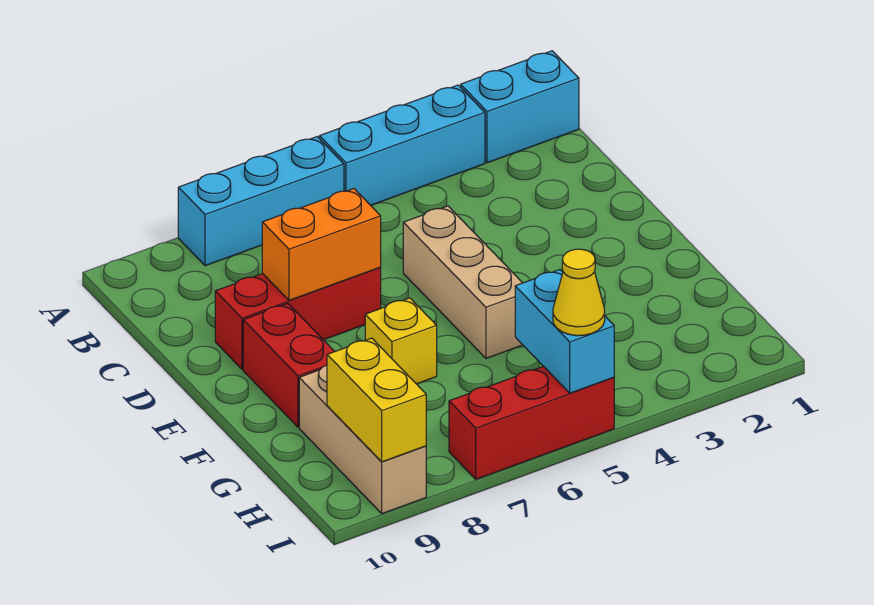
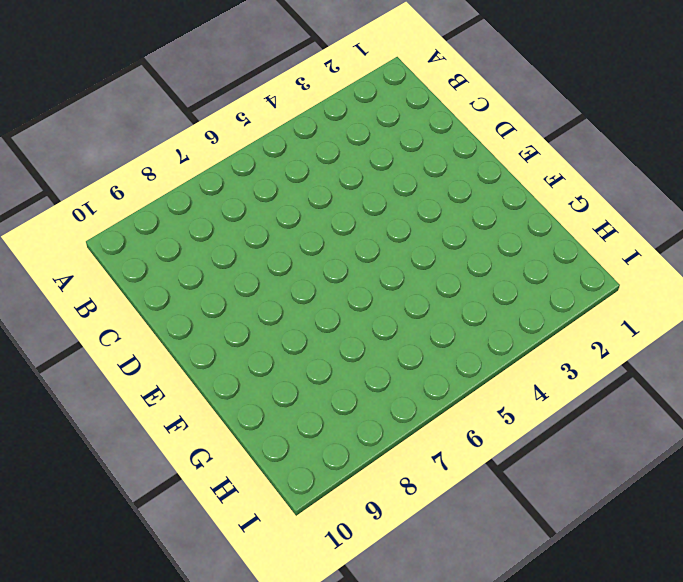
none -> cyan 1x2 brick [461,51,579,163]
none -> cyan 1x3 brick [319,85,485,205]
none -> cyan 1x3 brick [178,137,344,266]

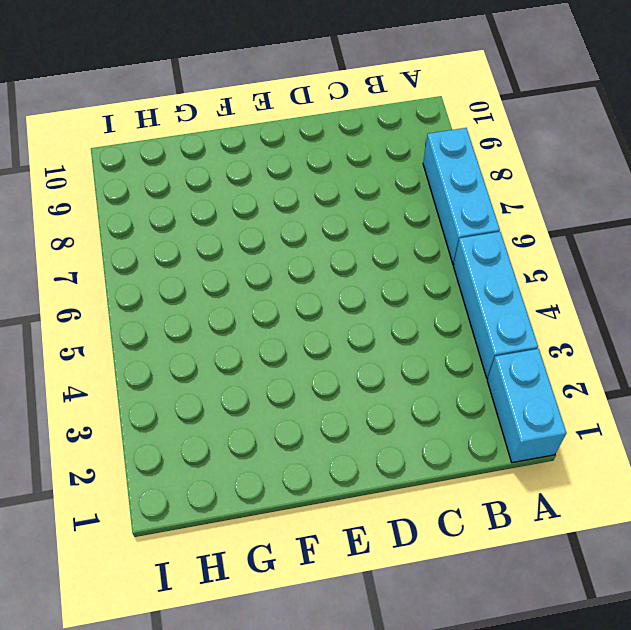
none -> tan 1x3 brick [403,206,522,358]
none -> red 1x3 brick [215,267,381,369]
none -> red 1x2 brick [243,304,335,427]

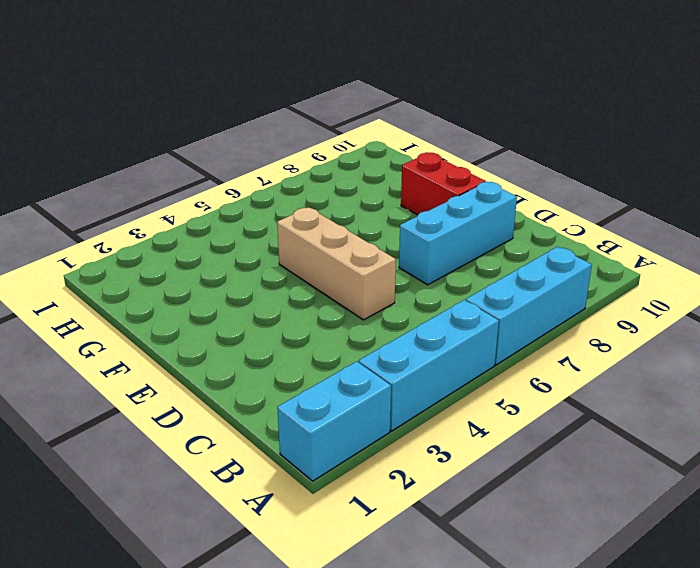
cyan 1x3 brick [399,182,517,285] -> red 1x3 brick [215,267,381,369]
none -> yellow 1x1 brick [365,298,437,384]
none -> tan 1x3 brick [299,365,426,514]
none -> red 1x3 brick [449,366,614,479]

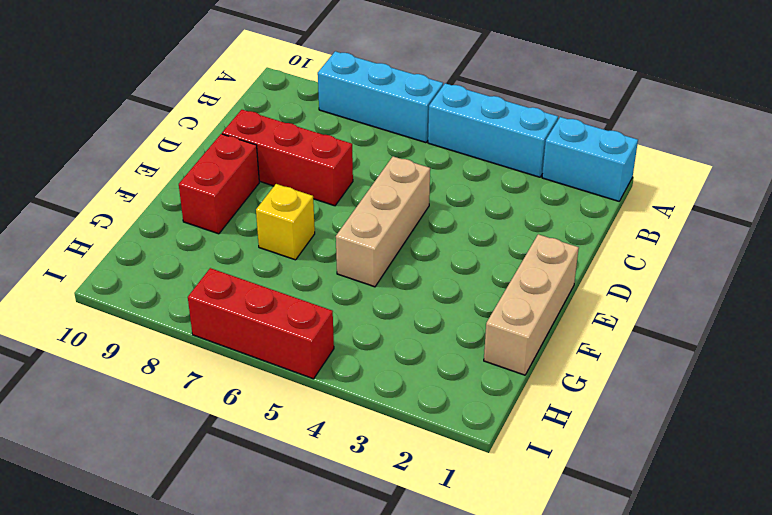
tan 1x3 brick [484,234,579,375] -> tan 1x3 brick moved to [299,365,426,514]
none -> orange 1x2 brick [262,189,381,300]
none -> cyan 1x2 brick [515,270,614,393]
none -> yellow 1x2 brick [327,338,426,462]

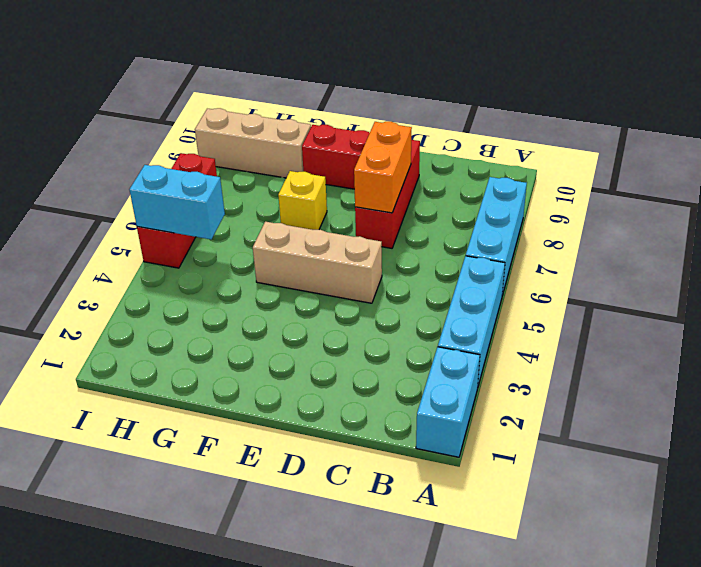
none -> yellow 1x2 brick [327,338,426,462]
none -> yellow 1x1 cone [553,249,605,336]

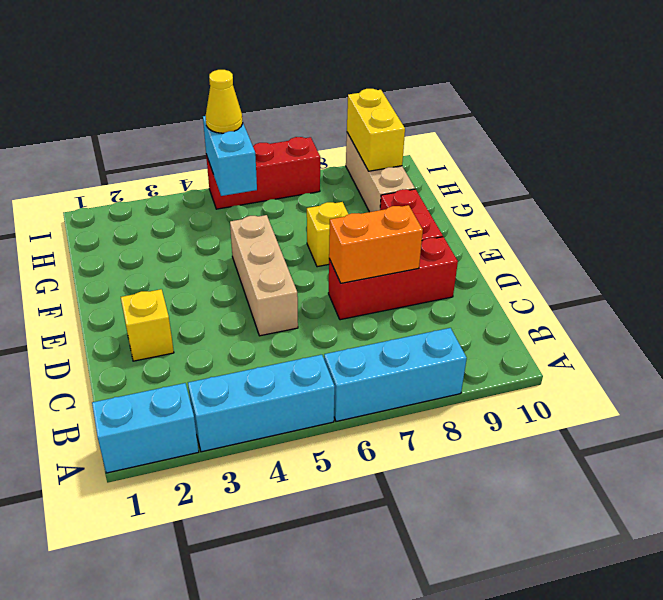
yellow 1x1 brick [121,289,174,361] -> none

